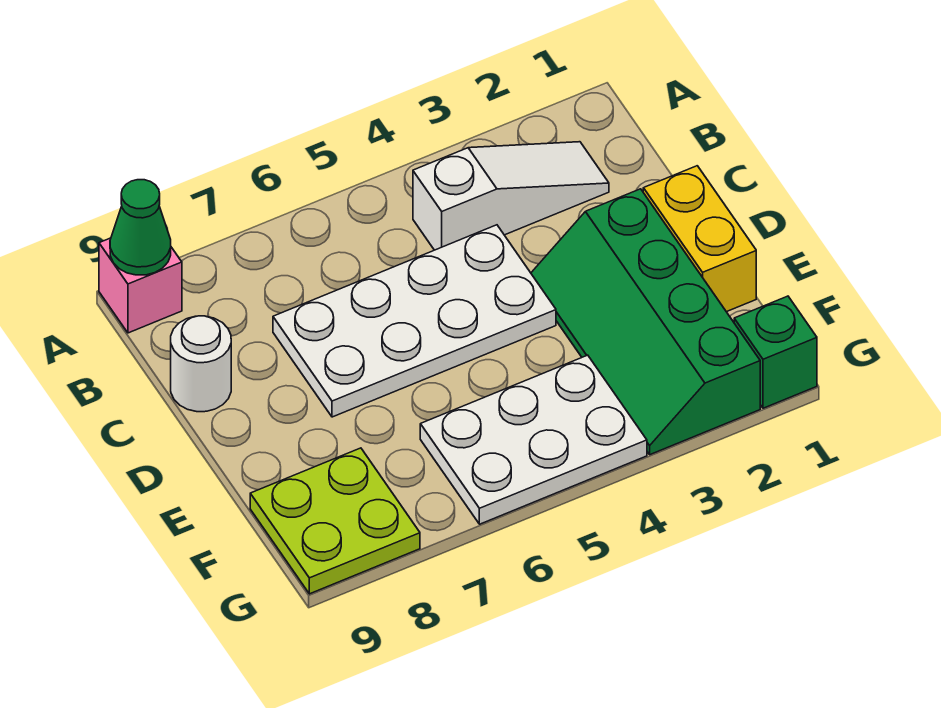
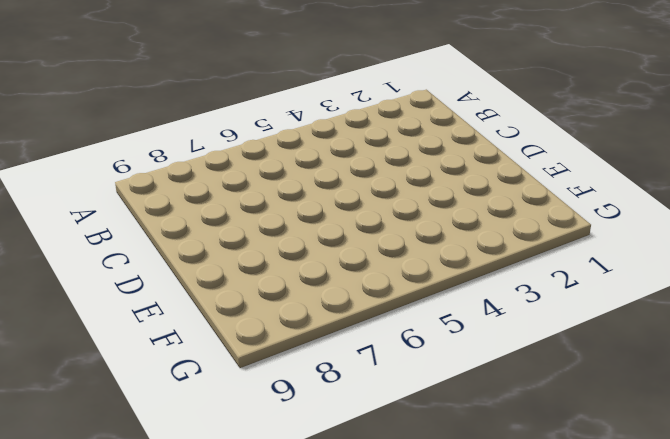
none -> pink 1x1 brick [99,238,182,333]
none -> white 1x3 slope [413,142,609,250]

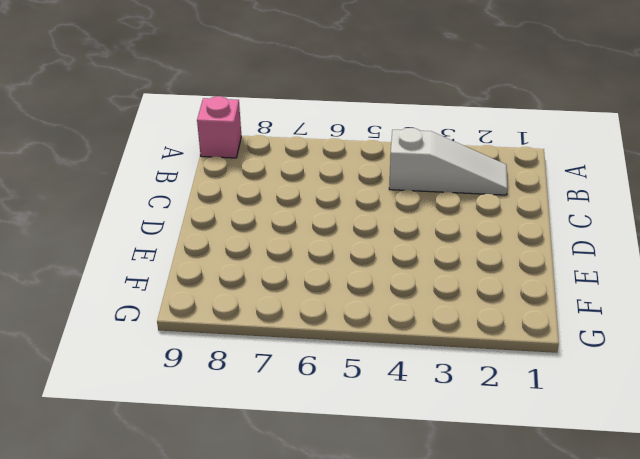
none -> white 2x4 plate [273,225,556,417]
none -> white 1x1 round brick [171,316,231,412]

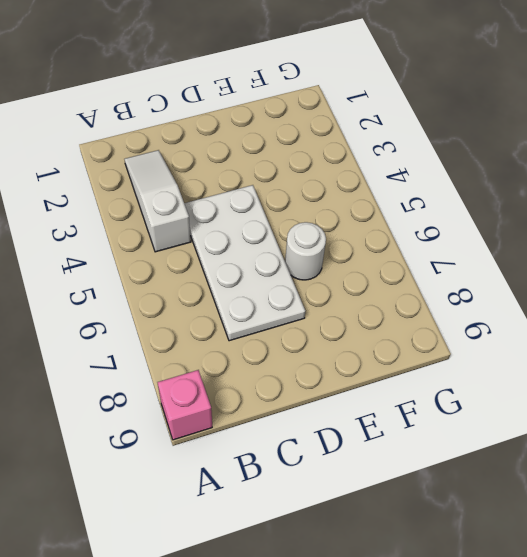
white 1x1 round brick [285,222,326,280] -> white 1x1 round brick moved to [171,316,231,412]
none -> yellow 1x2 brick [643,166,756,312]
none -> green 2x4 slope [531,189,760,455]

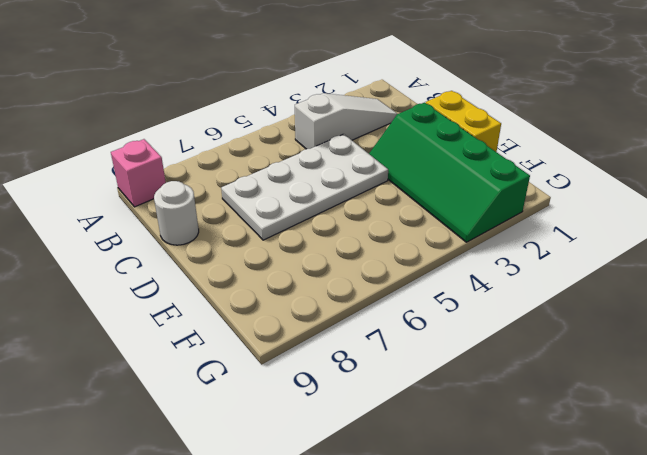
none -> white 2x3 plate [420,355,647,524]
none -> lime 2x2 plate [250,448,420,594]

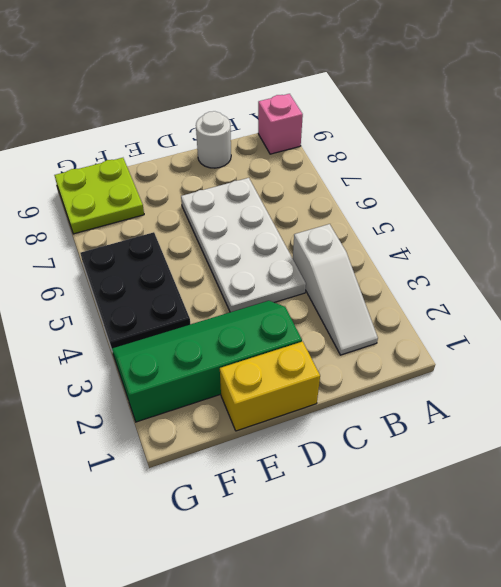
black 2x3 plate [80,232,190,349] -> white 2x3 plate [420,355,647,524]
none -> green 1x1 brick [734,296,817,408]
none -> green 1x1 cone [110,180,171,275]

